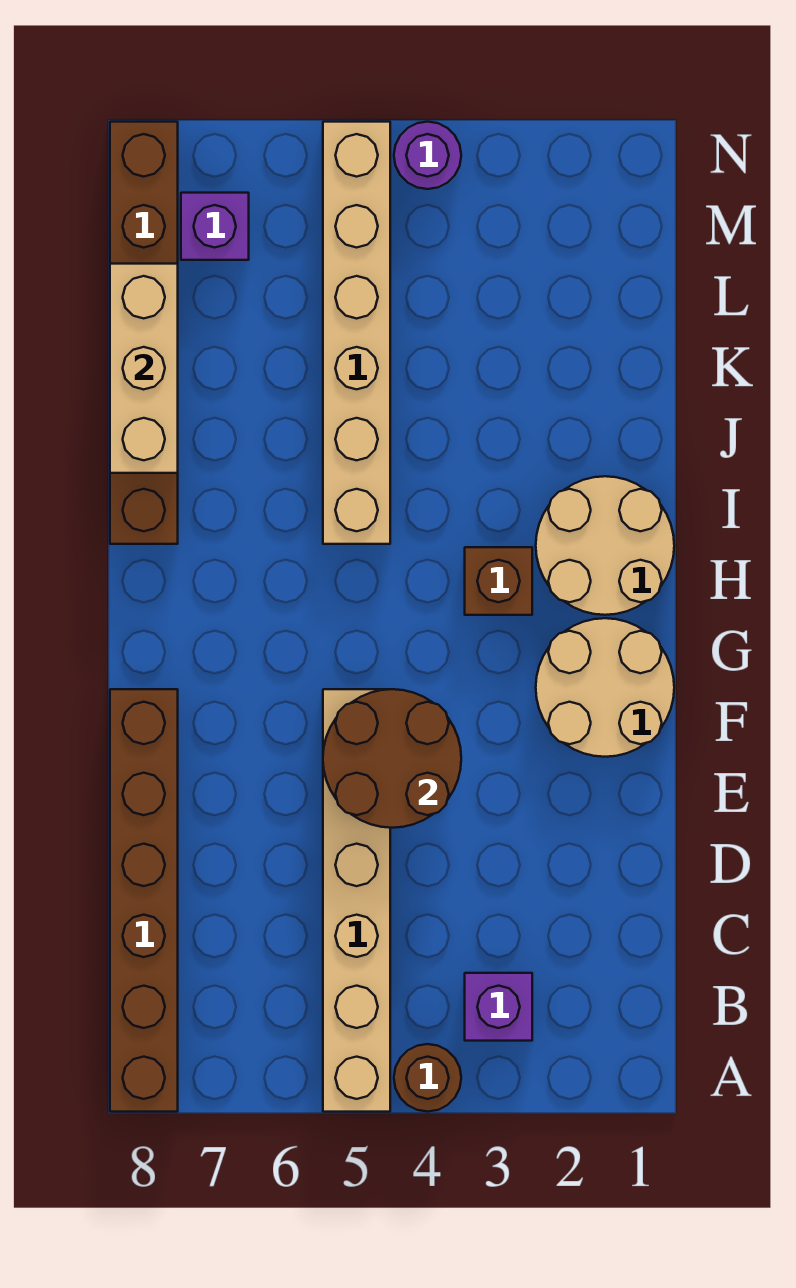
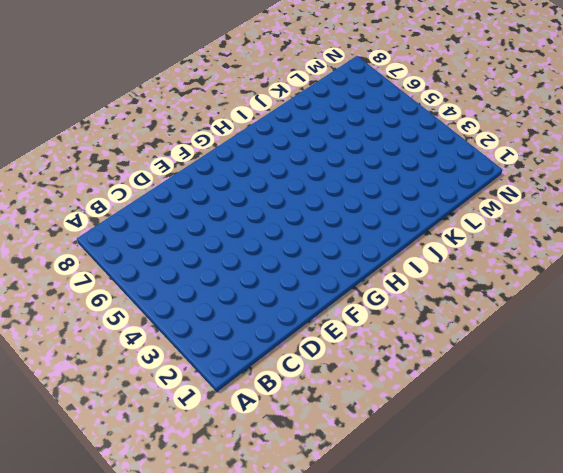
none -> brown 1x1 round brick [394,1044,461,1112]
none -> tan 1x6 brick [323,689,390,1112]
none -> brown 1x6 brick [110,689,178,1112]

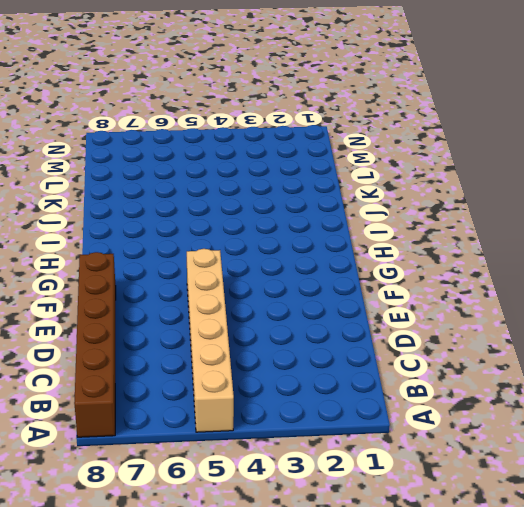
none -> brown 1x1 round brick [394,1044,461,1112]
none -> purple 1x1 brick [465,973,532,1041]
none -> tan 2x2 round brick [536,618,674,757]

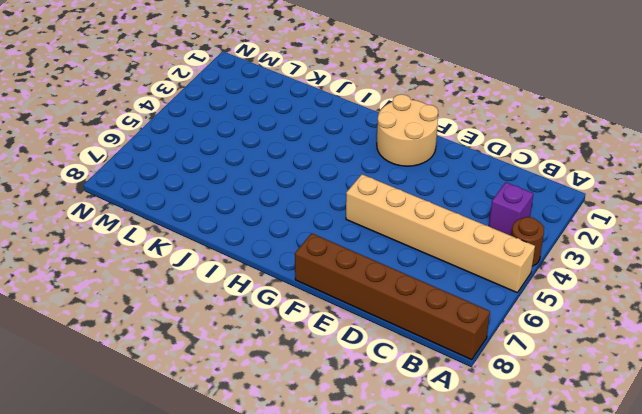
none -> tan 2x2 round brick [536,476,674,615]
none -> brown 1x1 brick [465,547,532,615]
none -> tan 1x6 brick [323,122,390,544]

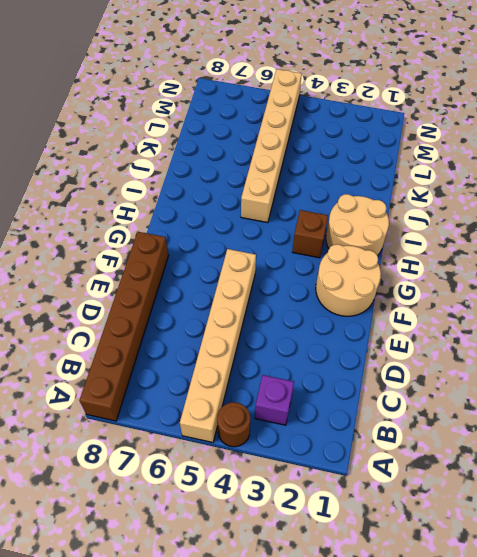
none -> brown 1x6 brick [110,122,178,544]
none -> purple 1x1 brick [181,193,249,260]
none -> purple 1x1 round brick [394,122,461,189]

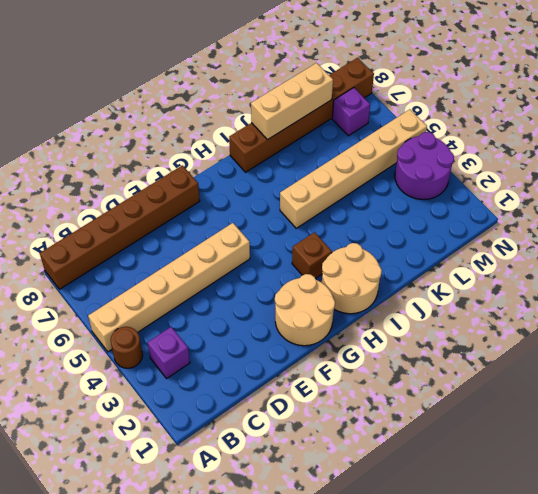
purple 2x2 round brick [395,132,454,200] -> purple 1x1 round brick [394,122,461,189]
none -> brown 2x2 round brick [323,689,461,828]

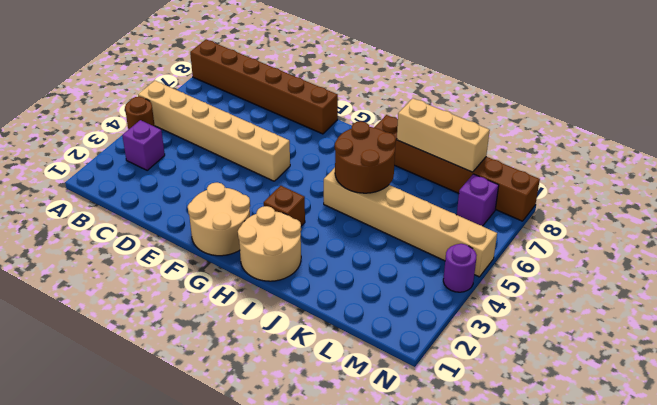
brown 2x2 round brick [335,121,396,193] -> brown 2x2 round brick moved to [323,689,461,828]

